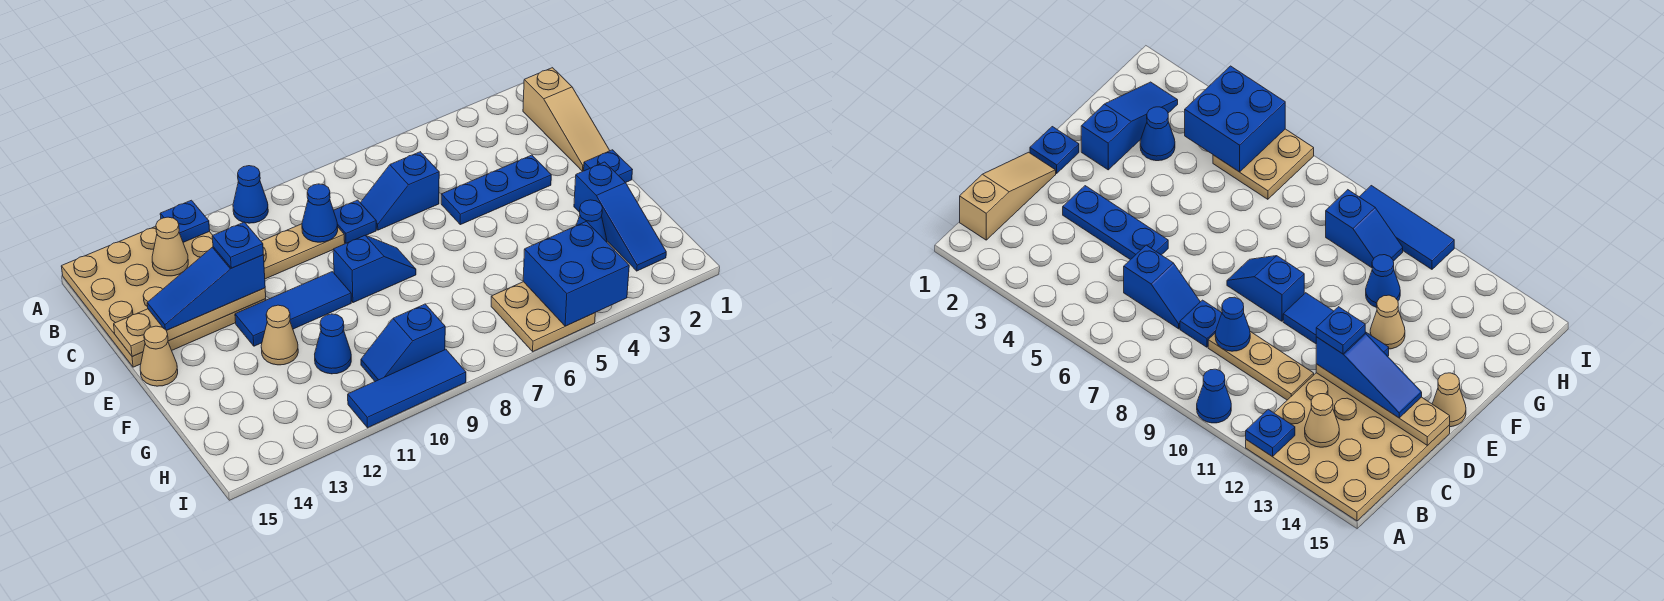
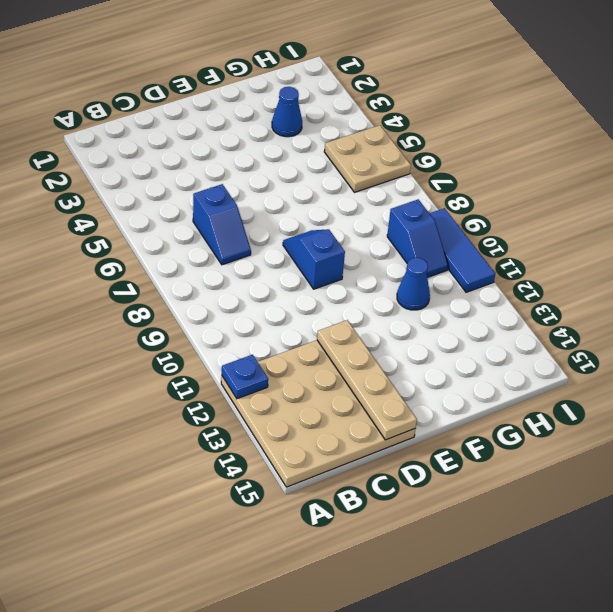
none -> blue 1x1 cone [233,166,268,223]
none -> tan 1x3 slope [523,68,610,171]
none -> blue 1x1 plate [334,200,376,243]

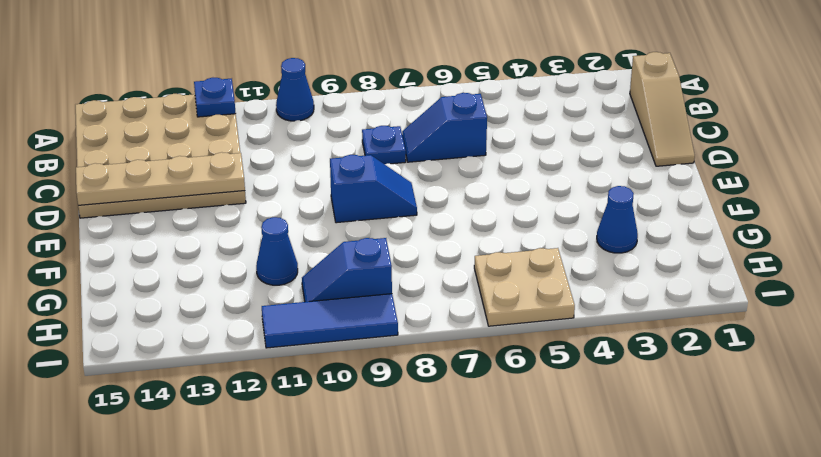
none -> tan 1x3 plate [261,224,345,279]
none -> blue 1x3 plate [441,155,551,225]
none -> blue 1x1 plate [584,150,632,183]

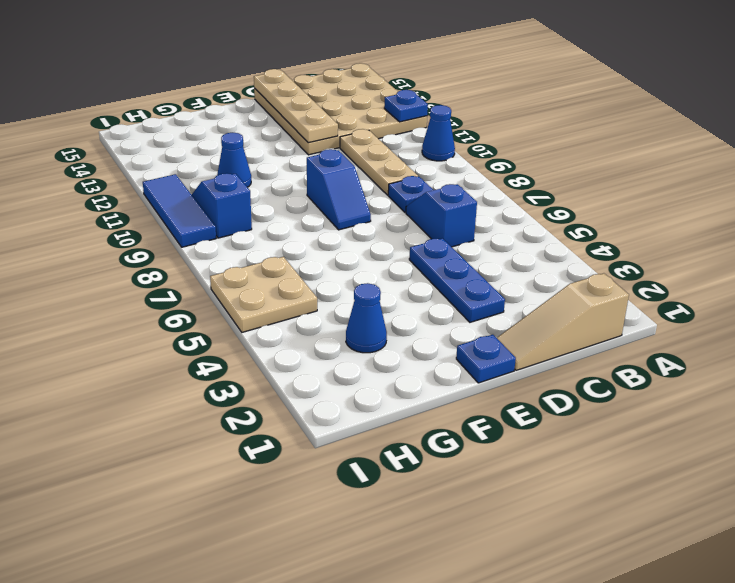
none -> blue 1x3 tile [235,272,351,346]
none -> tan 1x1 cone [140,326,178,386]
none -> blue 1x3 slope [574,162,666,271]

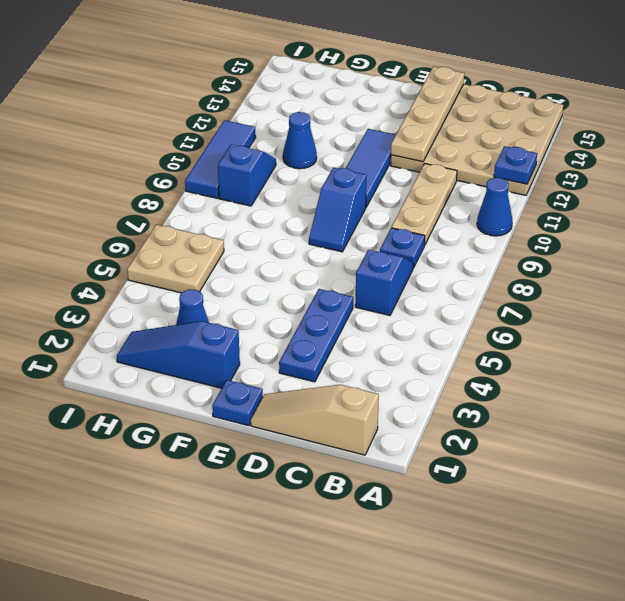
none -> tan 1x1 cone [140,326,178,386]
none -> tan 1x1 cone [261,305,298,365]
none -> tan 1x1 cone [152,217,188,276]

